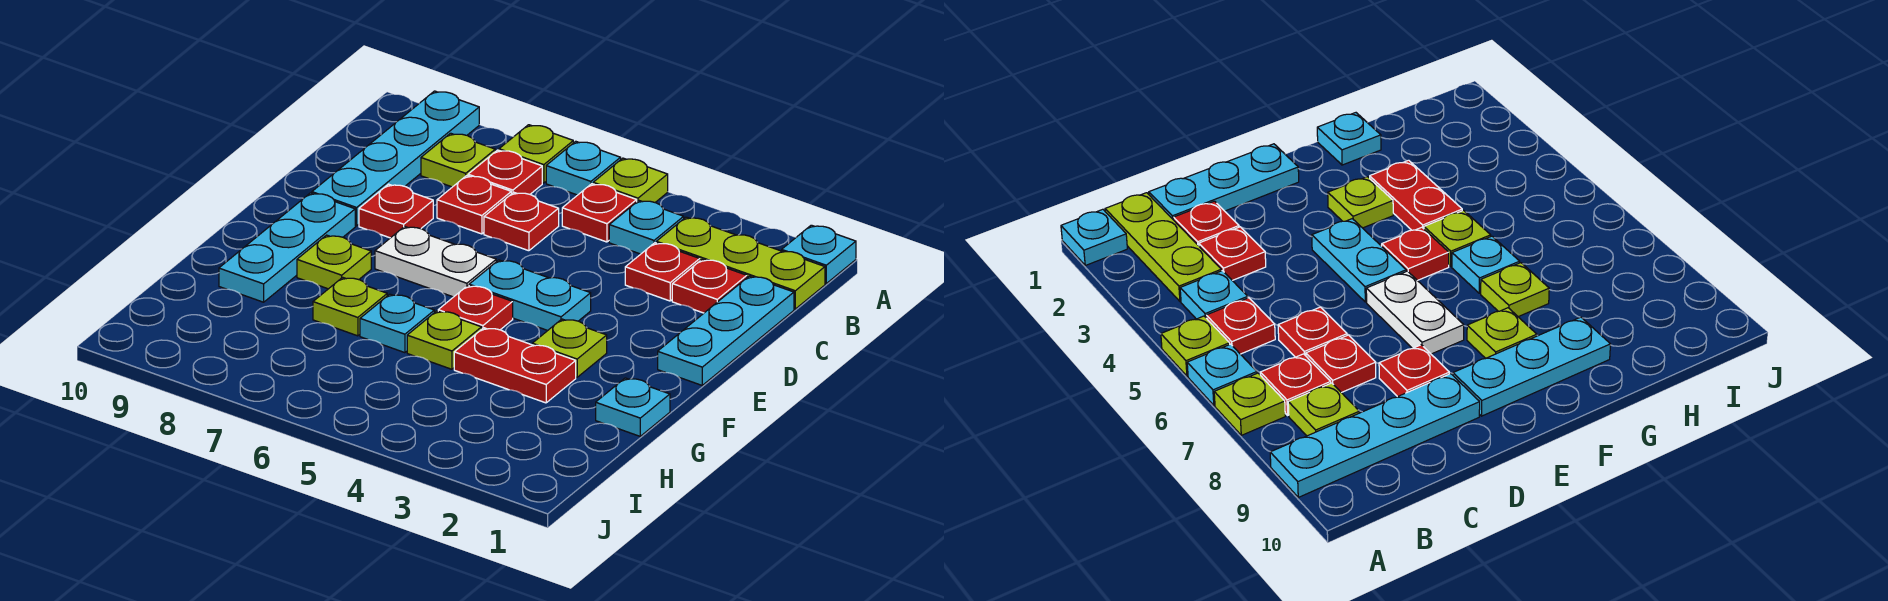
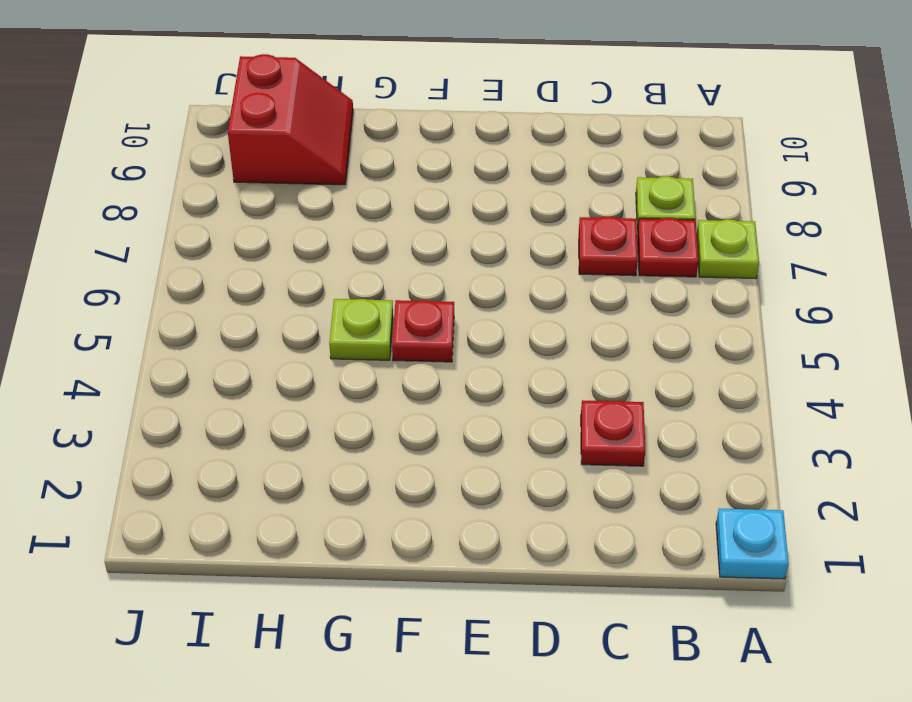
red 2x2 slope [228,54,353,185] -> none
none -> lime 1x1 plate [593,158,668,202]
none -> cyan 1x1 plate [546,141,621,195]
none -> cyan 1x4 plate [312,91,479,226]

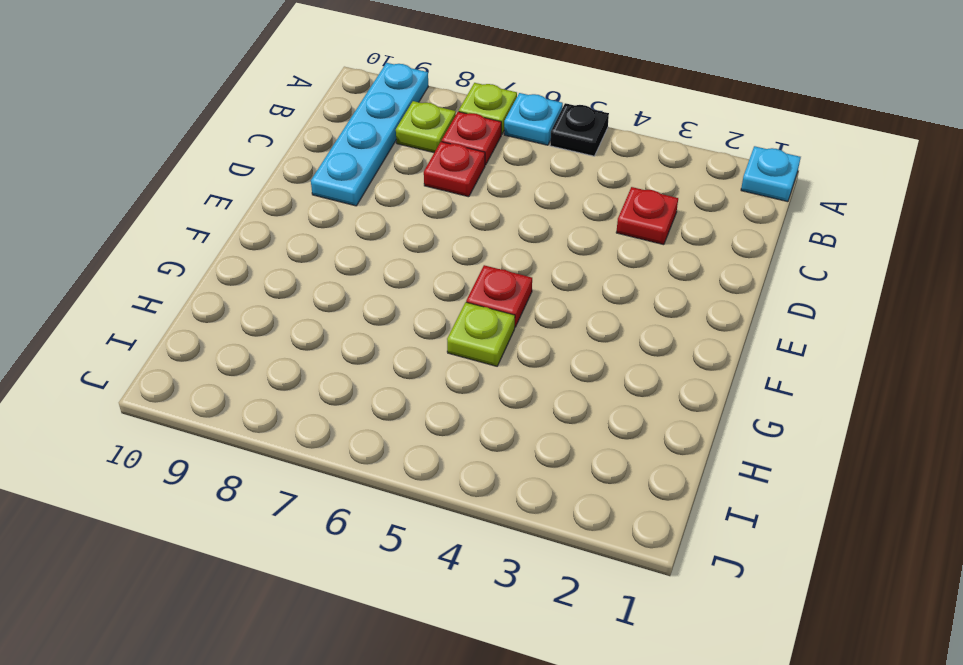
black 1x1 plate [550,103,609,156] -> lime 1x1 plate [593,158,668,202]
none -> lime 1x3 plate [656,217,825,309]
none -> cyan 1x1 plate [609,201,684,254]
none -> red 1x1 plate [562,184,637,242]

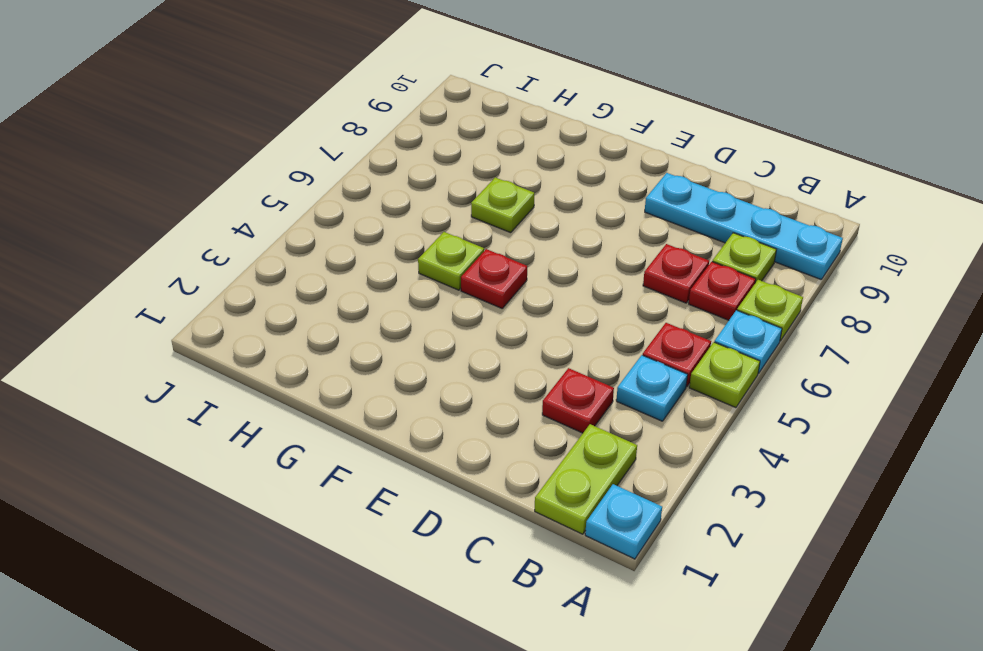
lime 1x2 plate [535,424,637,534] -> lime 1x3 plate [656,217,825,309]
none -> cyan 1x3 plate [658,276,794,385]
none -> red 1x1 plate [672,260,747,313]
none -> red 1x1 plate [484,192,559,251]

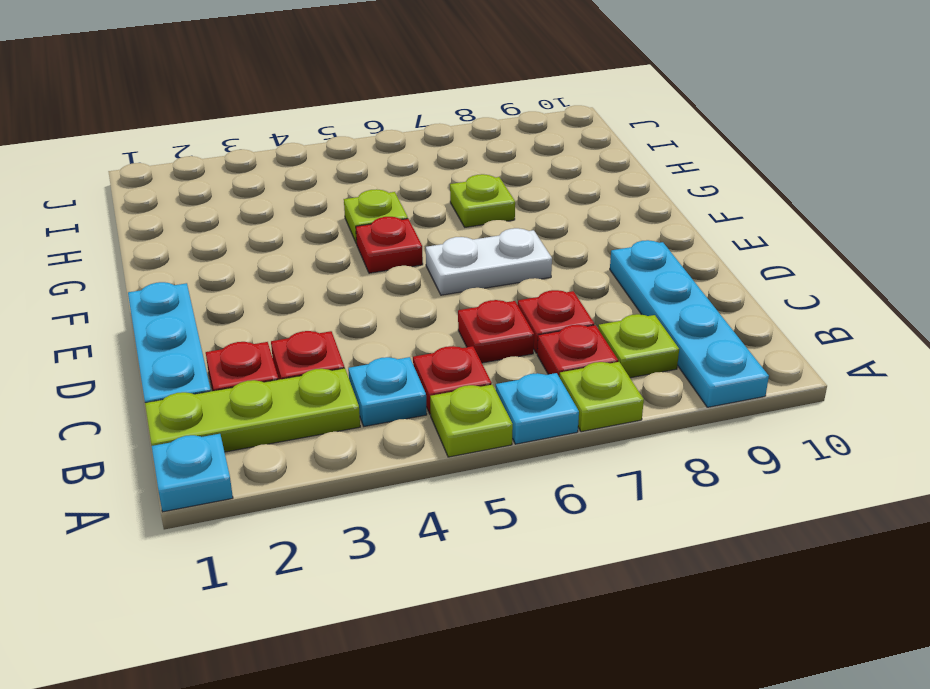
none -> red 1x1 plate [359,184,433,238]
none -> cyan 1x2 plate [469,260,591,331]
none -> cyan 1x3 plate [219,193,355,302]

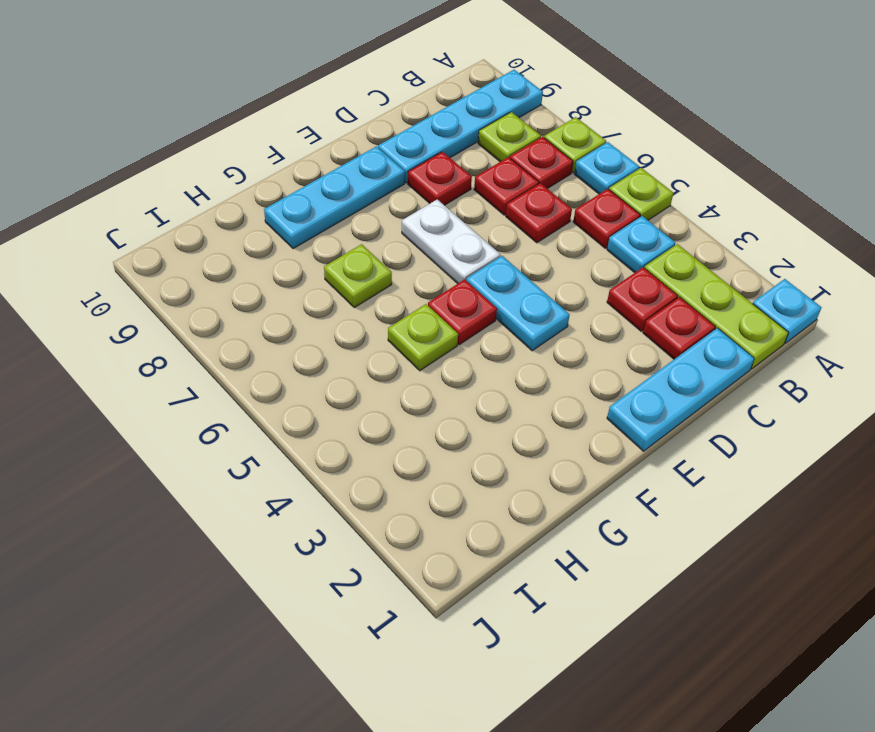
none -> lime 1x1 plate [532,319,607,377]
none -> lime 1x1 plate [297,235,371,289]
none -> cyan 1x1 plate [596,378,670,436]

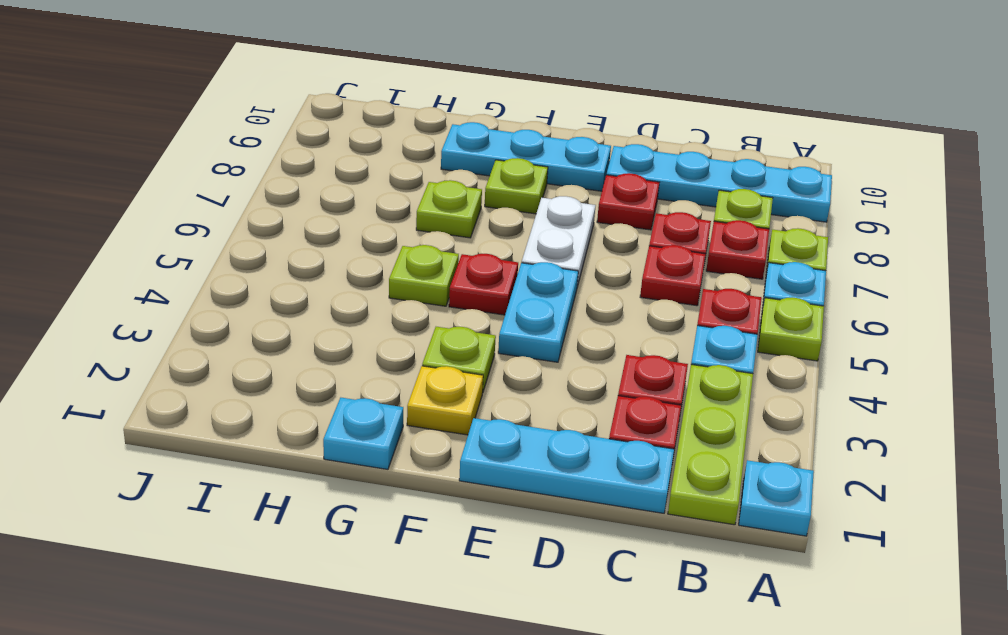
yellow 1x1 plate [407,366,483,435] -> none
none -> red 1x2 plate [454,328,576,403]
none -> cyan 1x1 plate [360,294,434,353]

